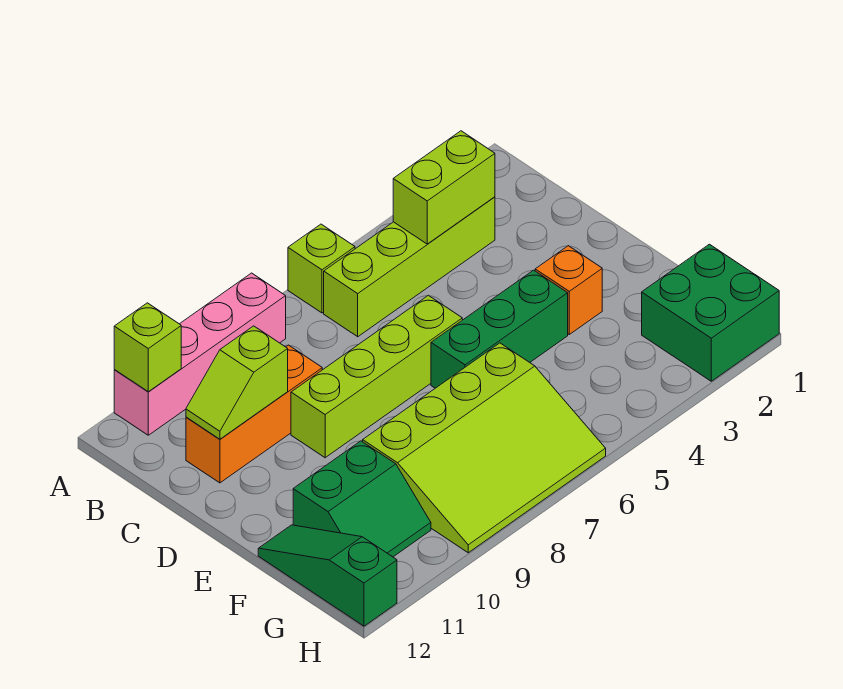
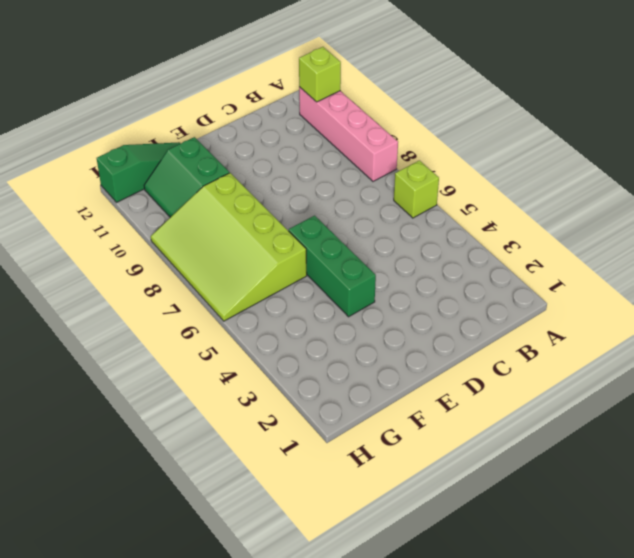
none -> lime 1x4 brick [324,197,495,337]
none -> orange 1x3 brick [186,345,322,483]
none -> lime 1x4 brick [291,295,462,458]

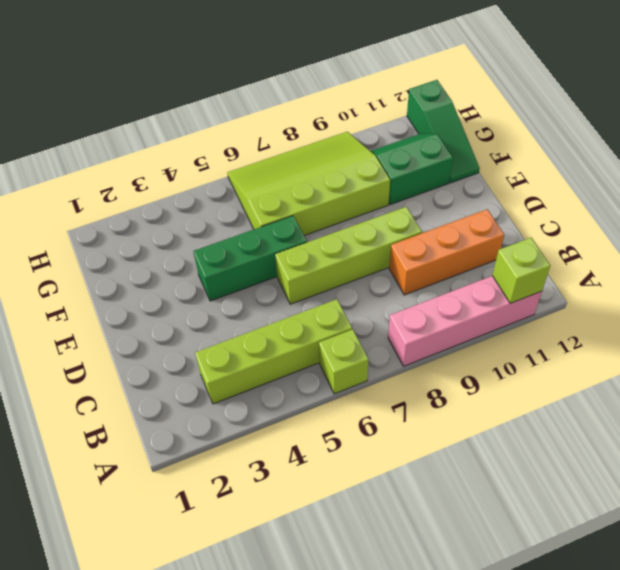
none -> orange 1x1 brick [535,246,602,334]
none -> green 2x2 brick [642,244,779,381]
none -> lime 1x2 brick [393,131,495,244]

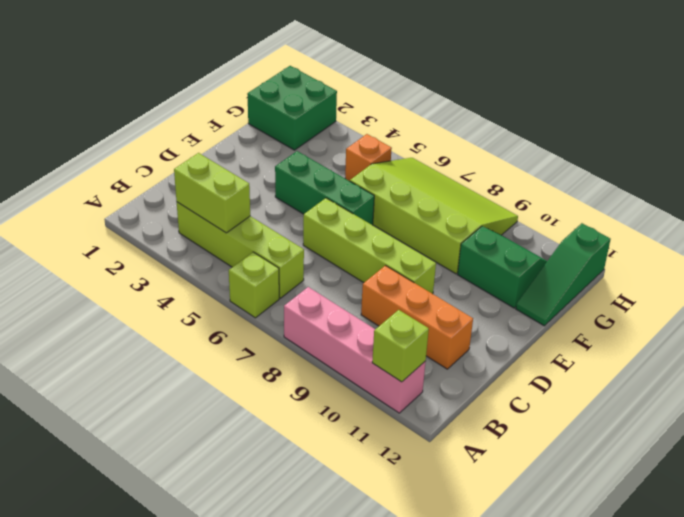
orange 1x1 brick [345,134,392,181] -> orange 1x1 brick moved to [535,246,602,334]
none -> lime 1x2 slope [186,326,288,439]

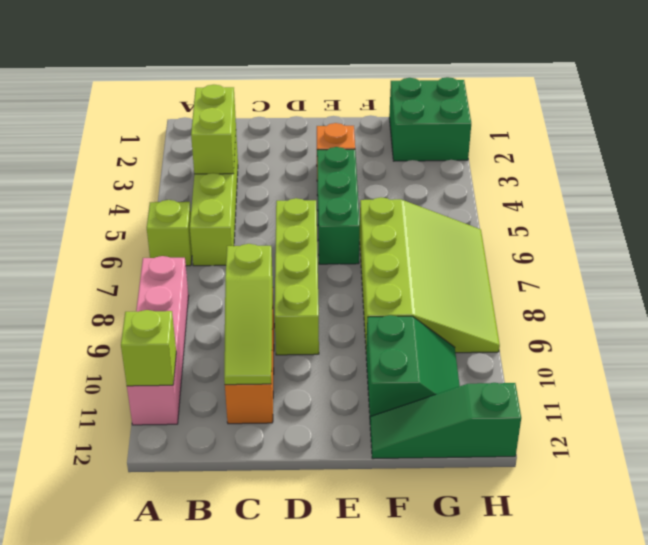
lime 1x3 slope [224,244,273,385] -> lime 1x2 slope [186,326,288,439]

